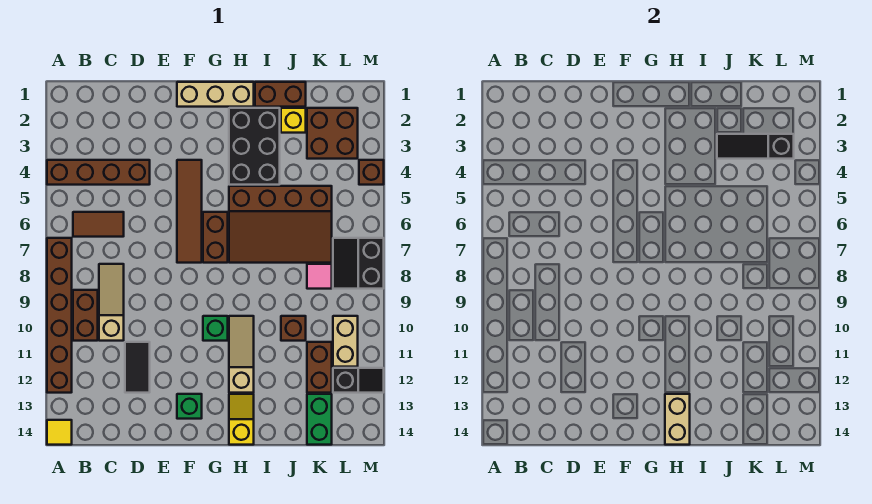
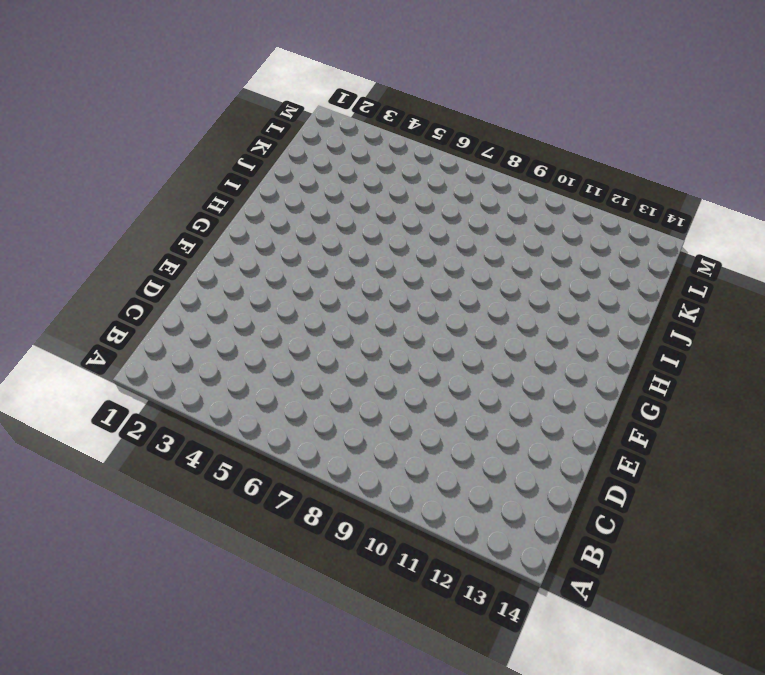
none -> brown 1x4 brick [47,160,150,185]
none -> brown 1x6 brick [47,238,72,393]
none -> yellow 1x1 tile [47,420,72,445]

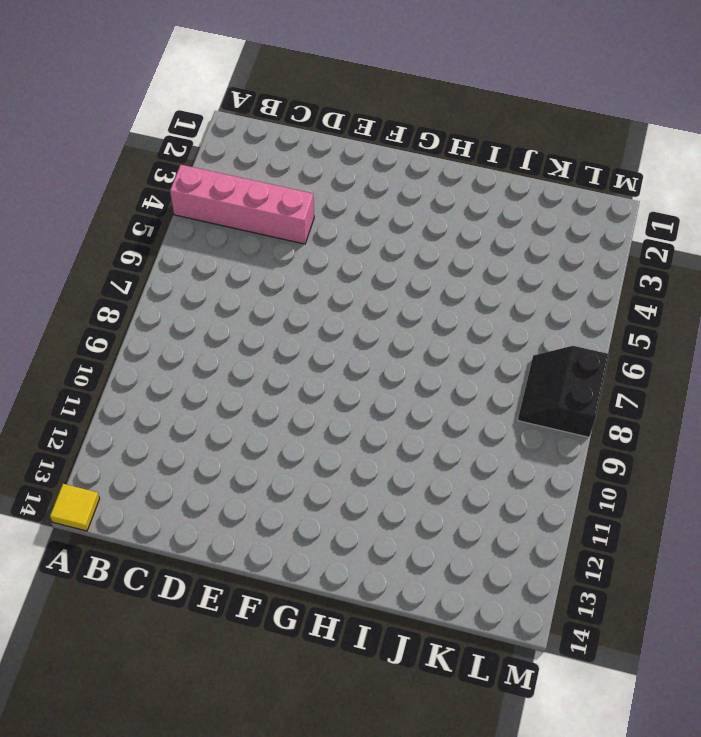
pink 1x4 brick [170,165,314,244] -> brown 1x4 brick [47,160,150,185]
none -> brown 1x6 brick [47,238,72,393]
none -> brown 1x2 tile [73,212,124,237]
none -> brown 1x2 brick [73,290,98,341]

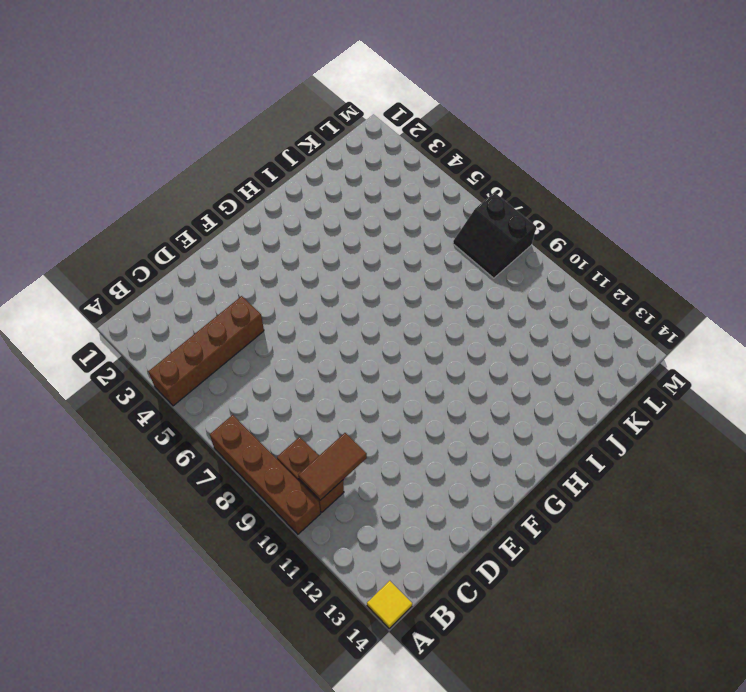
brown 1x4 brick [209,415,321,534] -> brown 1x6 brick [47,238,72,393]
brown 1x2 tile [298,433,367,500] -> brown 1x2 tile moved to [73,212,124,237]
none -> tan 1x3 slope [99,264,124,341]
none -> black 1x2 tile [125,342,150,393]
none -> tan 1x3 brick [177,82,254,107]

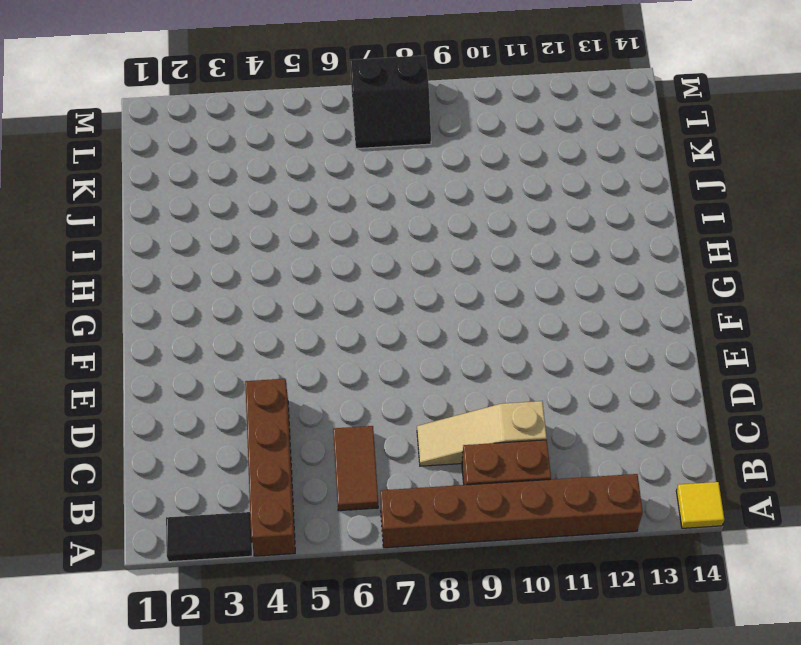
black 1x2 tile [166,512,252,562] -> black 1x2 tile moved to [125,342,150,393]
none -> tan 1x3 brick [177,82,254,107]
none -> brown 1x4 tile [177,160,202,263]
none -> green 1x1 brick [177,394,202,419]

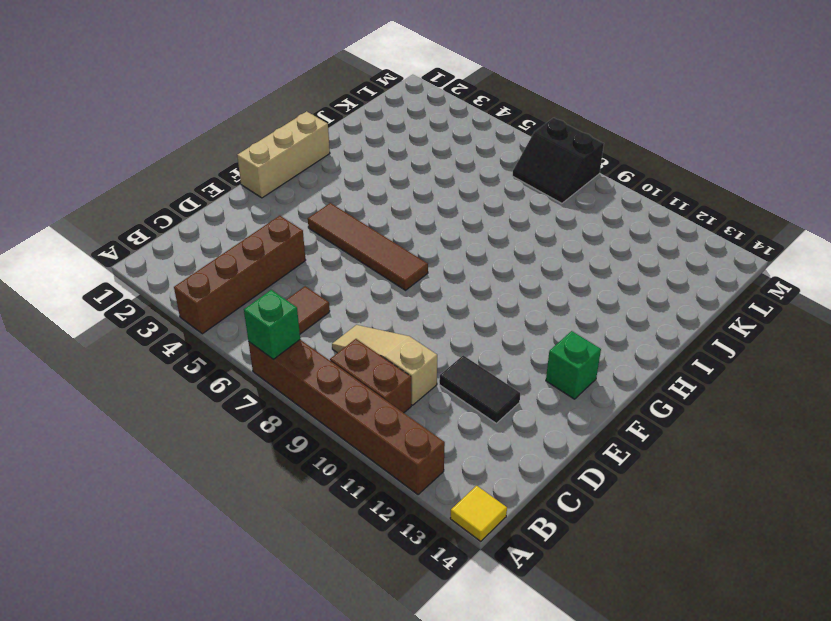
green 1x1 brick [244,290,300,359] -> green 1x1 brick moved to [203,316,228,341]
none -> brown 1x2 brick [203,212,228,263]
none -> black 2x3 brick [229,108,280,185]
none -> brown 3x4 slope [229,186,332,263]

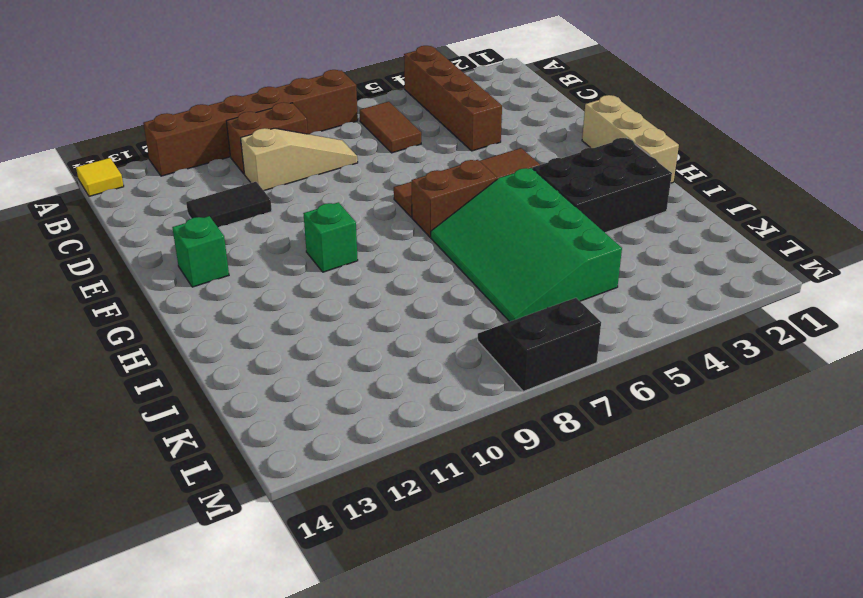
green 3x4 slope [431,168,622,322] -> brown 3x4 slope [229,186,332,263]
none -> tan 1x3 slope [229,316,254,393]
none -> yellow 1x2 slope [229,394,254,445]
none -> brown 1x2 brick [255,82,306,107]

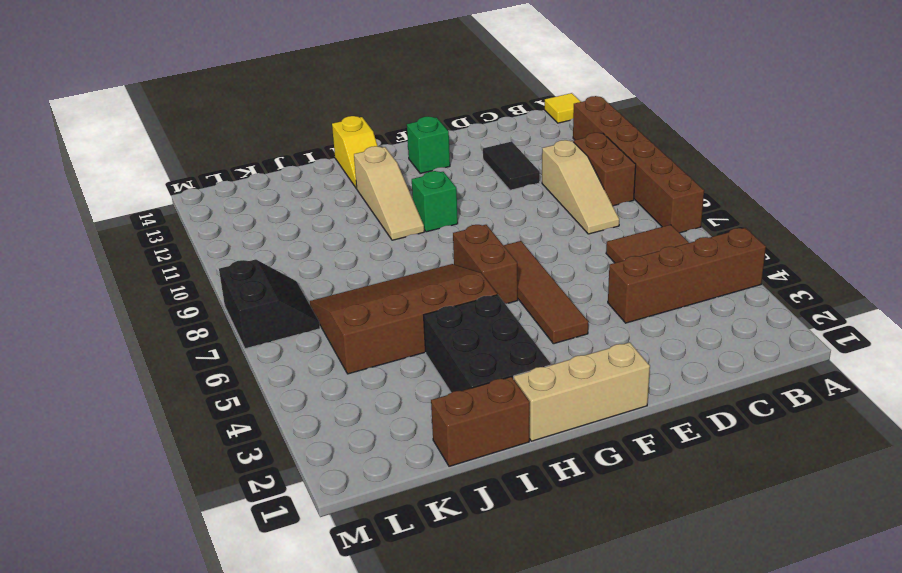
none -> yellow 1x1 brick [281,108,306,133]
none -> brown 1x1 brick [281,316,306,341]
none -> brown 2x2 brick [307,108,358,159]

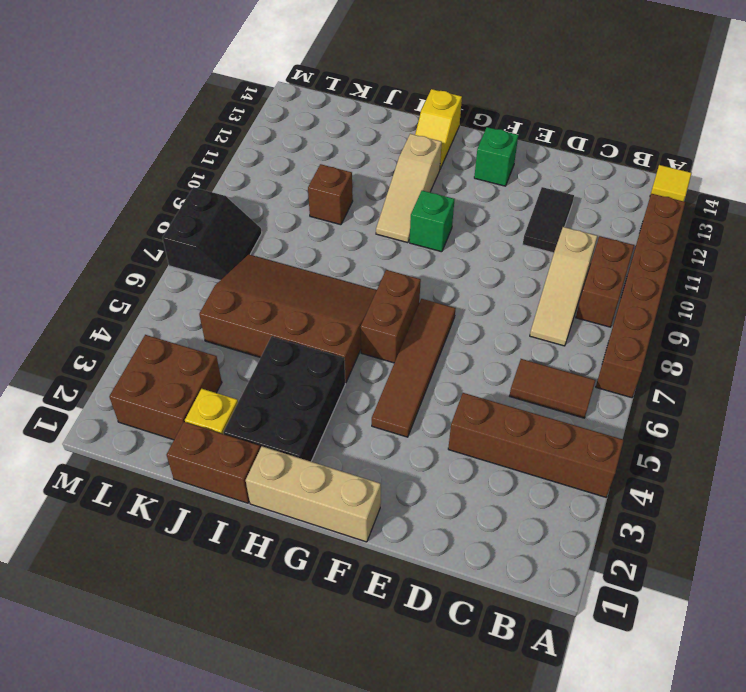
none -> pink 1x1 tile [307,264,332,289]
none -> brown 1x2 brick [307,342,332,393]
none -> green 1x2 brick [307,394,332,445]

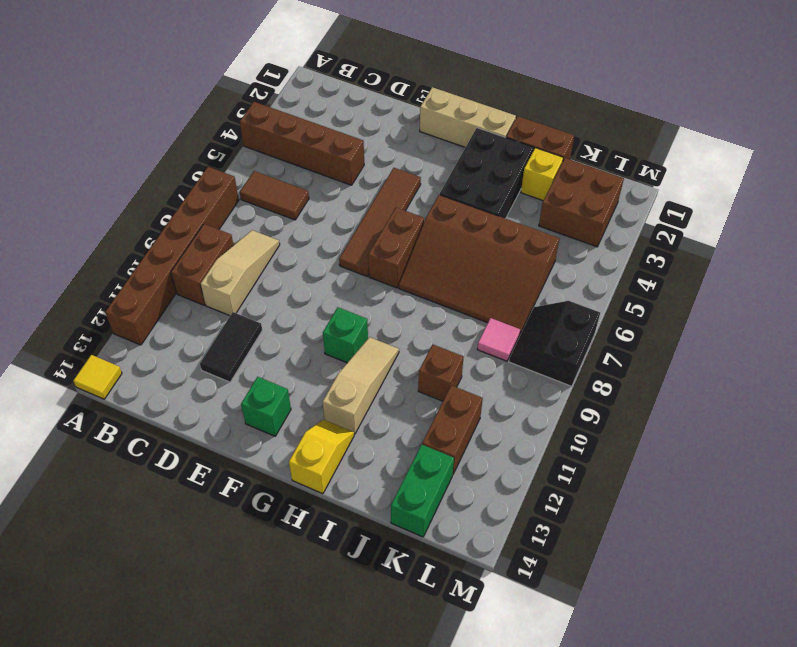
none -> tan 1x2 brick [333,316,358,367]
none -> black 1x2 slope [333,368,384,393]
none -> brown 1x1 brick [359,160,384,185]

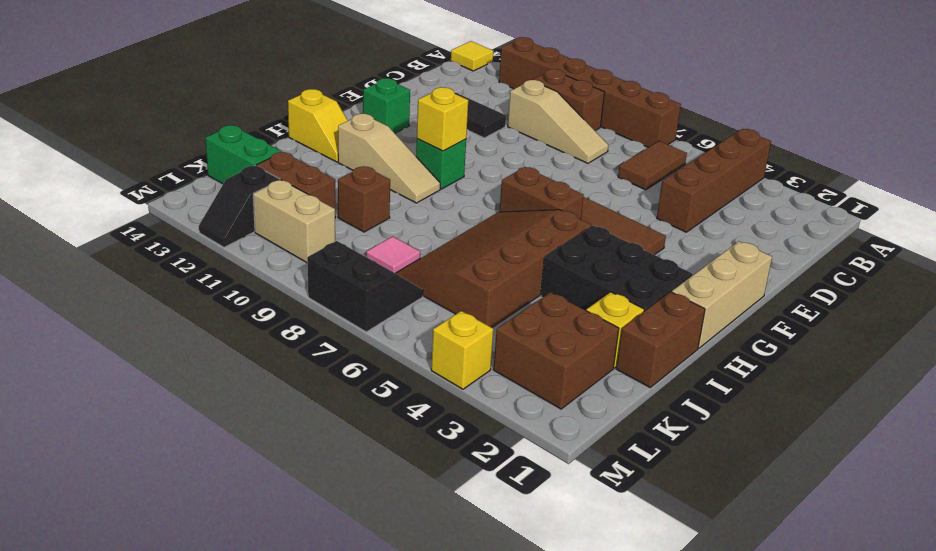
yellow 1x1 brick [417,87,468,151] -> none
yellow 1x1 brick [431,311,493,389] -> brown 1x1 brick [359,160,384,185]
none -> tan 1x2 brick [665,394,690,445]
none -> black 1x3 slope [717,134,794,159]

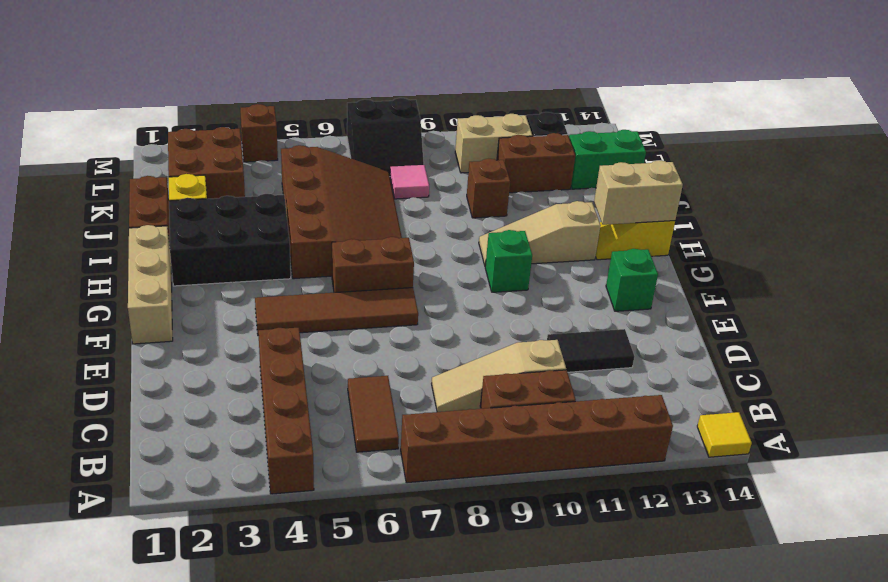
none -> black 1x3 slope [717,134,794,159]

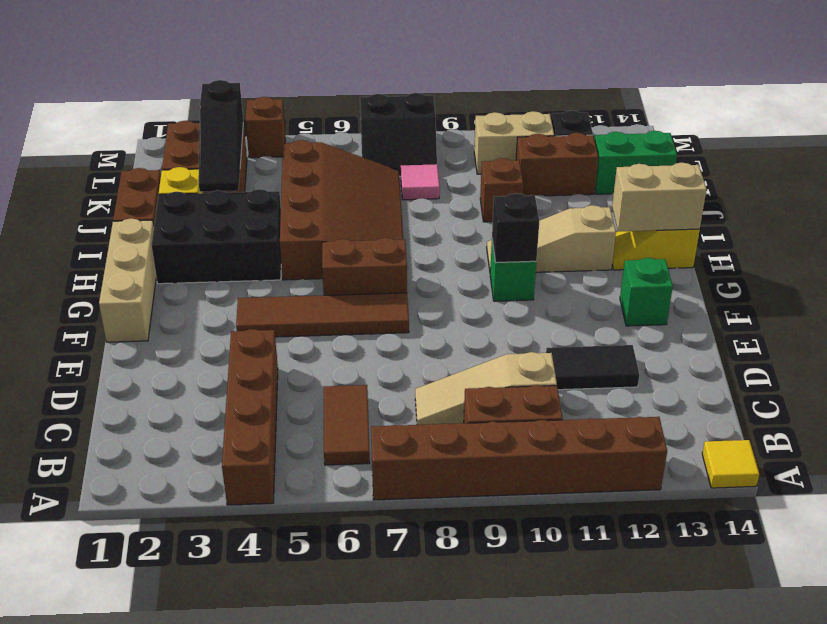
black 1x1 brick [492,193,539,263] -> none

